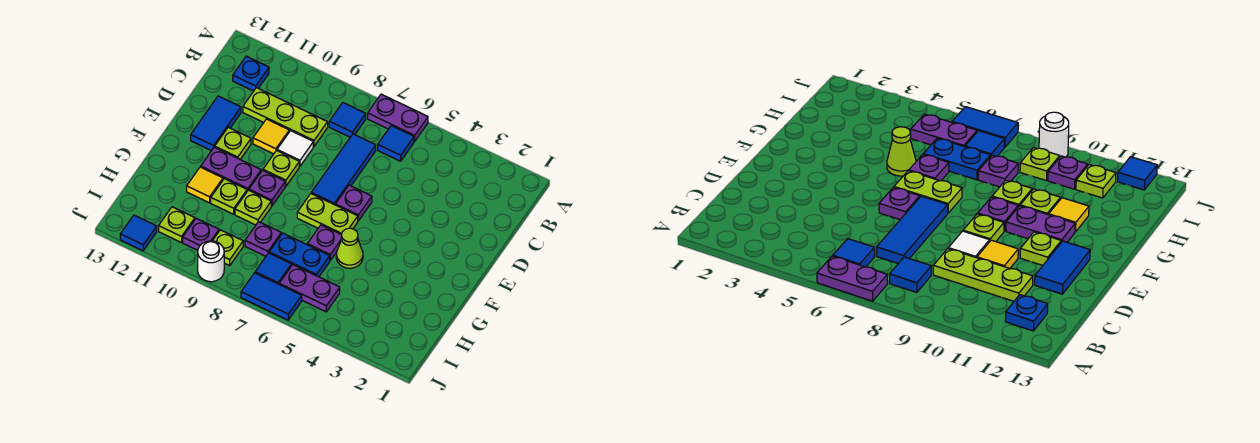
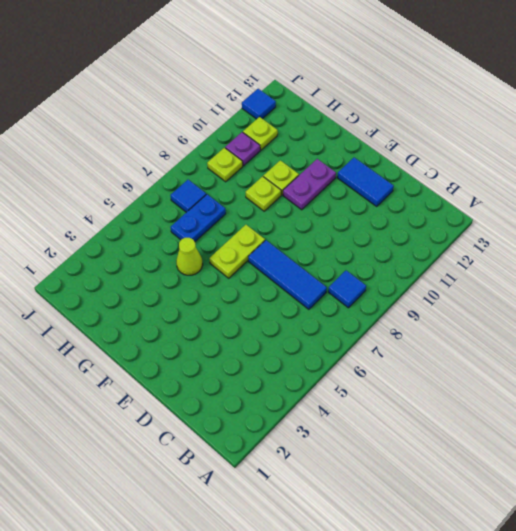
none -> purple 1x2 plate [368,94,428,141]
none -> blue 1x1 tile [378,126,414,161]
none -> blue 1x1 plate [233,56,269,91]
none -> lime 1x3 plate [243,88,328,146]

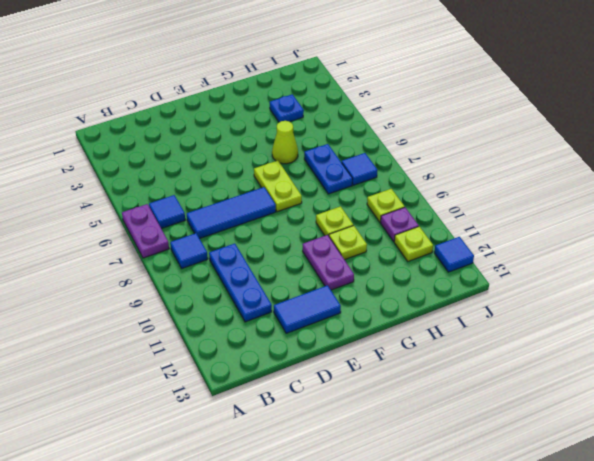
blue 1x3 plate [209,243,272,322] -> lime 1x3 plate [243,88,328,146]
blue 1x1 plate [270,94,304,122] -> blue 1x1 plate moved to [233,56,269,91]
none -> white 1x1 tile [277,131,313,166]
none -> yellow 1x1 tile [253,119,289,154]
none -> purple 1x1 plate [335,185,372,221]
none -> lime 1x1 plate [263,151,299,186]

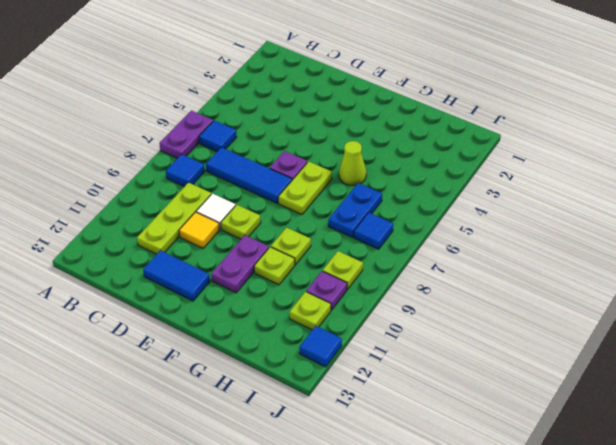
none -> blue 1x1 plate [233,56,269,91]
none -> lime 1x1 plate [215,127,251,159]
none -> purple 1x1 plate [249,170,285,206]
none -> purple 1x1 plate [307,225,341,260]

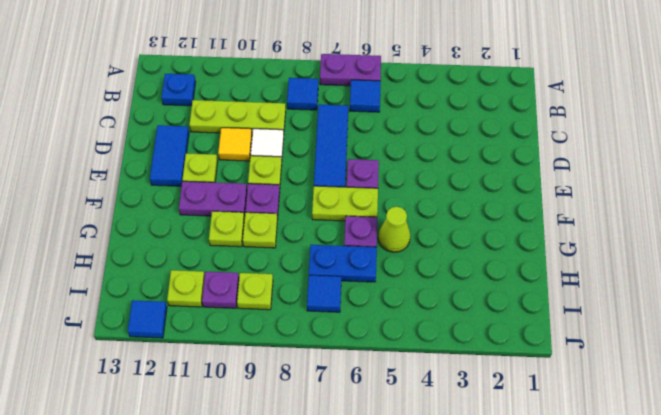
none -> yellow 1x1 tile [187,167,223,203]
none -> purple 1x1 plate [245,222,281,256]
none -> purple 1x2 plate [279,265,340,312]
none -> blue 1x2 tile [241,273,302,320]

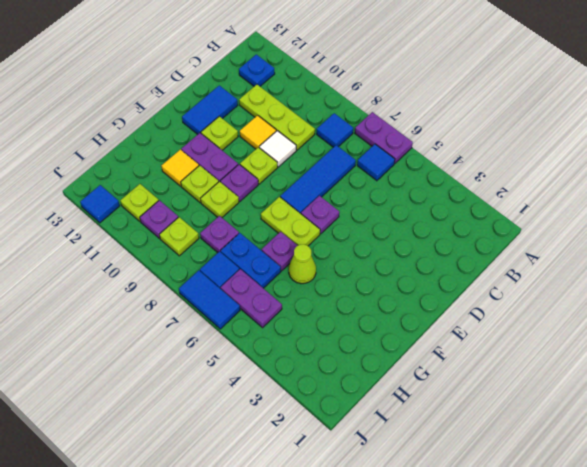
none -> white 1x1 round brick [198,241,224,282]

